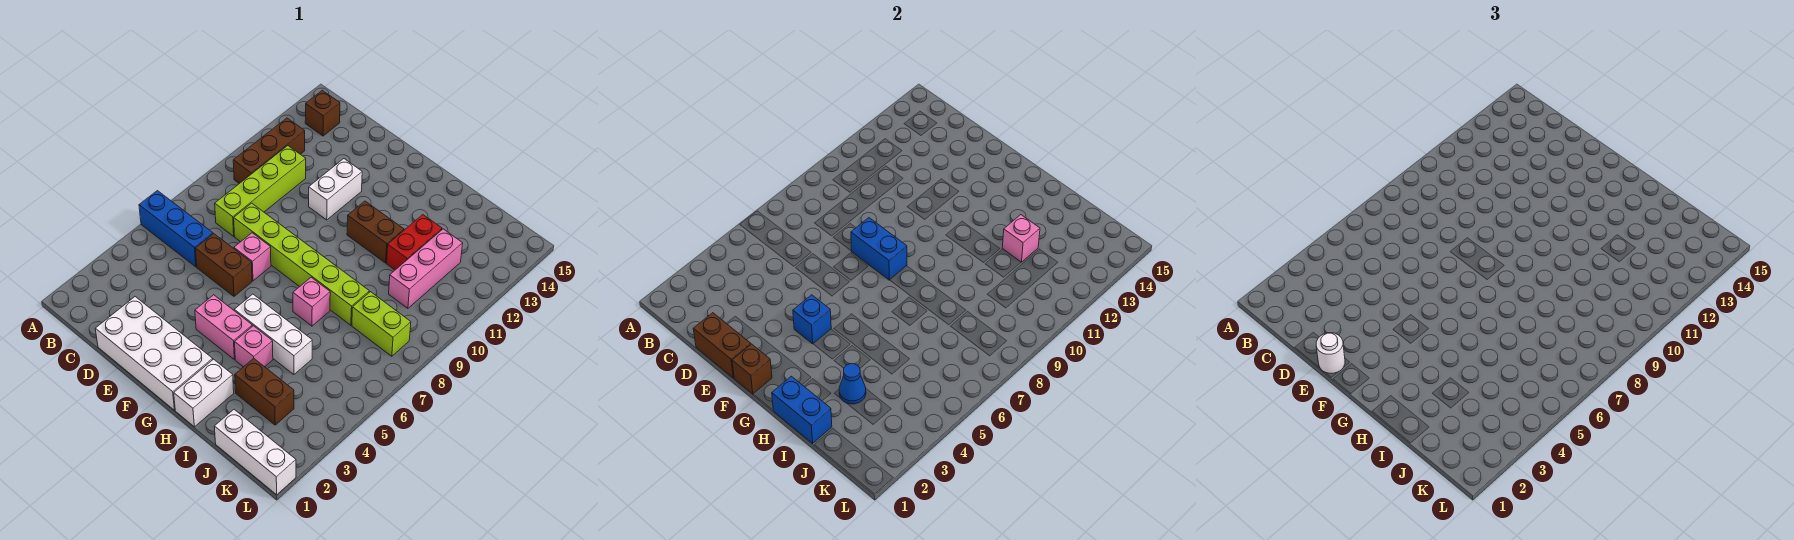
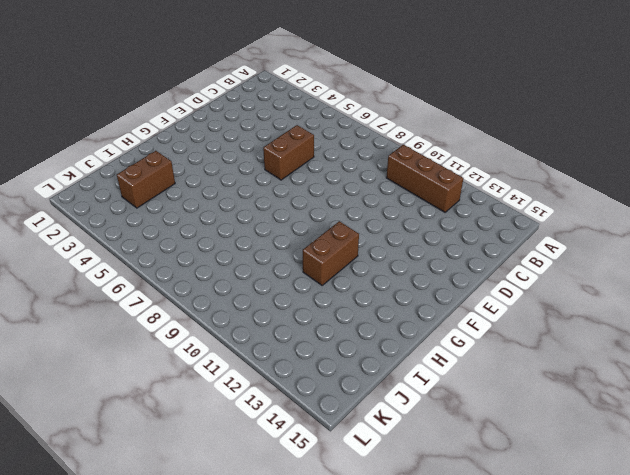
none -> blue 1x3 brick [139,191,213,267]
none -> brown 1x1 brick [305,90,340,136]
none -> lime 1x4 brick [215,146,306,236]

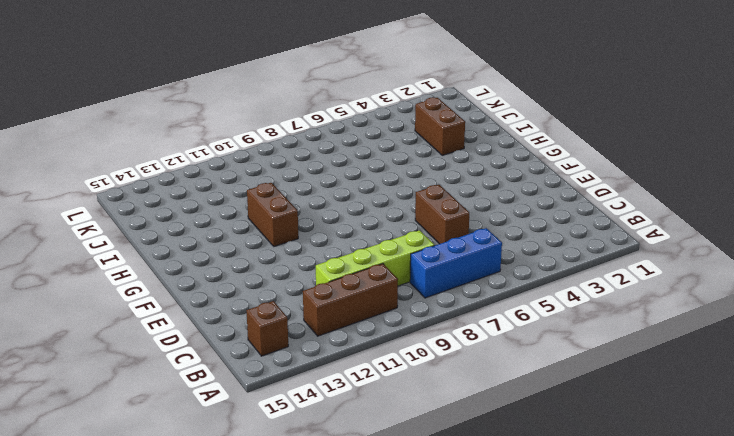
blue 1x3 brick [410,228,502,298] -> blue 1x3 brick turned to [139,191,213,267]
none -> white 2x4 brick [95,297,213,410]
none -> lime 1x6 brick [234,203,369,325]
none -> pink 1x1 brick [234,233,271,281]

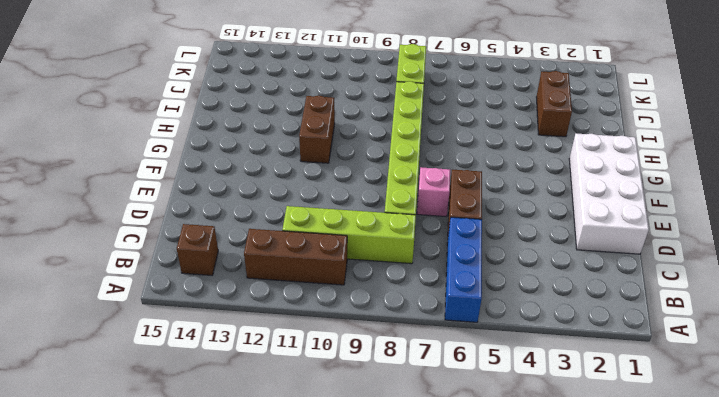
none -> white 1x2 brick [309,159,362,220]
none -> pink 1x2 brick [195,295,252,360]
none -> white 1x3 brick [234,294,312,375]

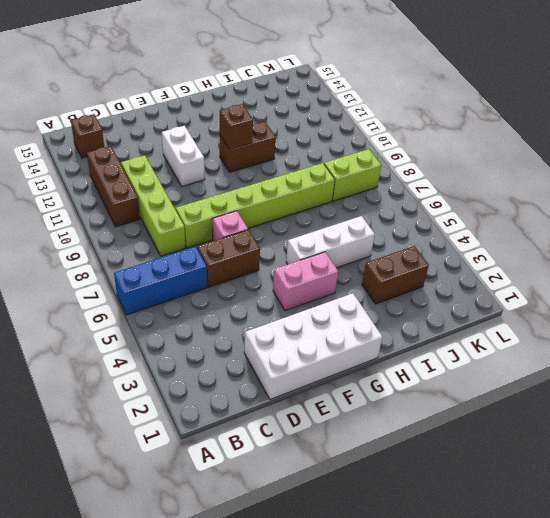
brown 1x1 brick [220,104,253,149] -> brown 1x1 brick moved to [732,344,772,394]
none -> white 1x2 brick [174,359,234,427]
none -> pink 1x1 brick [235,326,273,367]
none -> pink 1x1 brick [293,277,330,326]

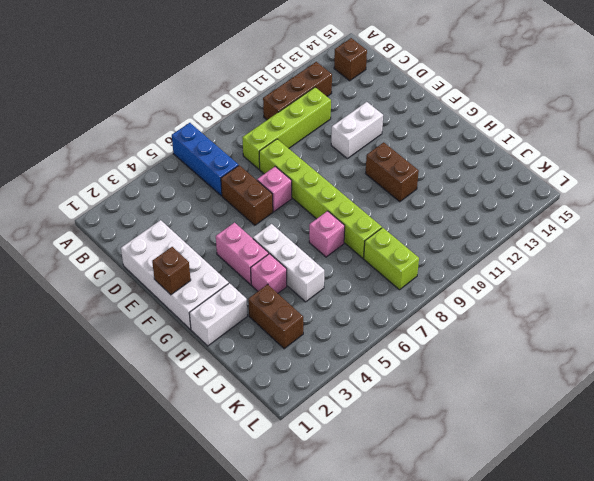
none -> red 1x2 brick [387,215,442,270]
none -> white 1x3 brick [214,410,296,495]
none -> pink 1x3 brick [389,229,463,308]

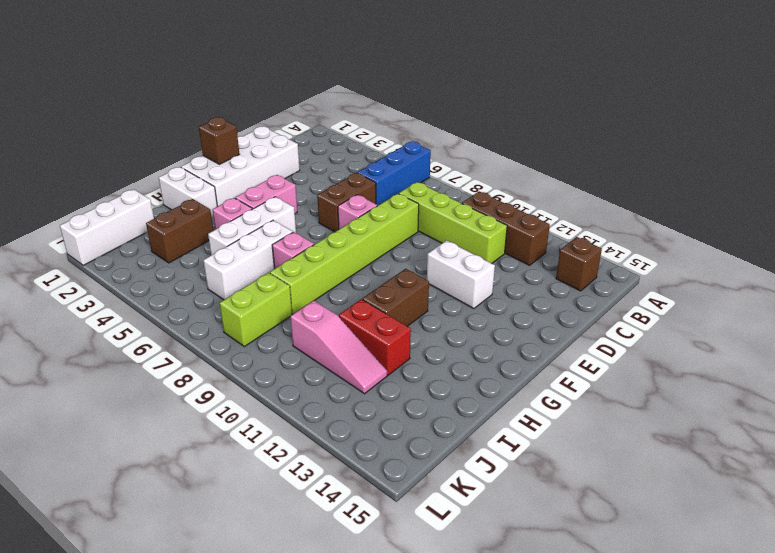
white 1x3 brick [203,220,293,300] -> none
pink 1x3 slope [290,301,387,394] -> pink 1x3 brick [389,229,463,308]
none -> brown 1x2 brick [693,313,751,378]
none -> blue 1x2 brick [851,218,907,280]
none -> blue 1x1 brick [793,295,831,344]

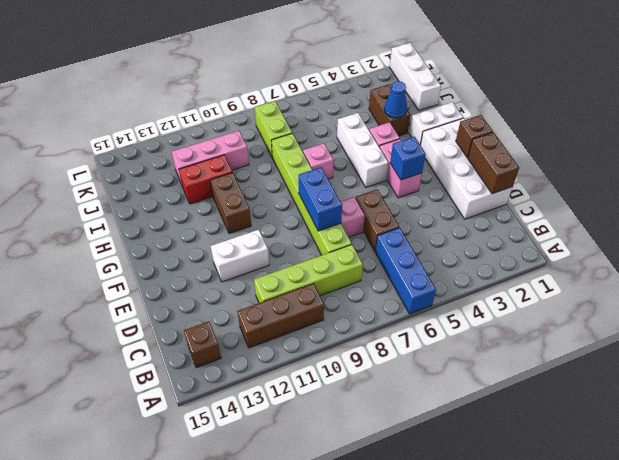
none -> blue 1x2 brick [772,376,832,443]
none -> pink 1x1 brick [1002,215,1040,262]
none -> white 1x1 round brick [1316,333,1345,373]

